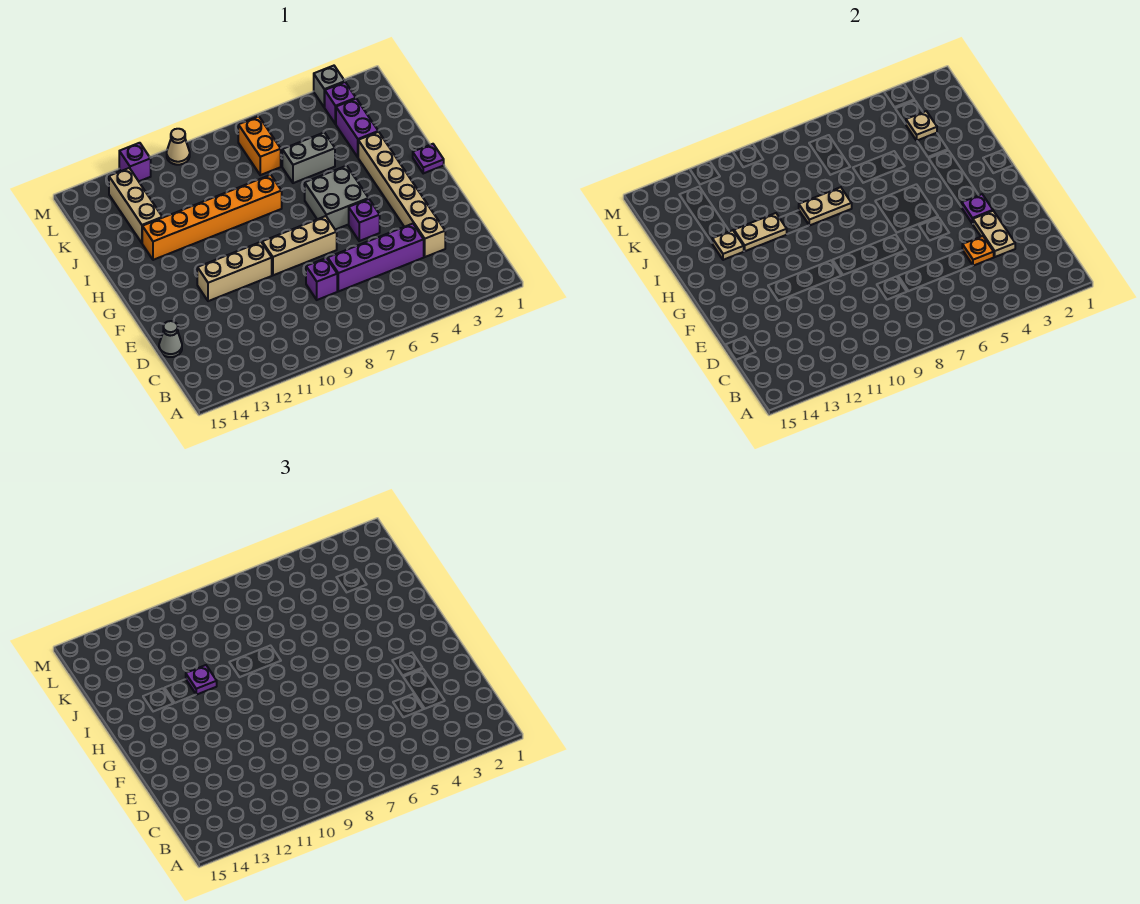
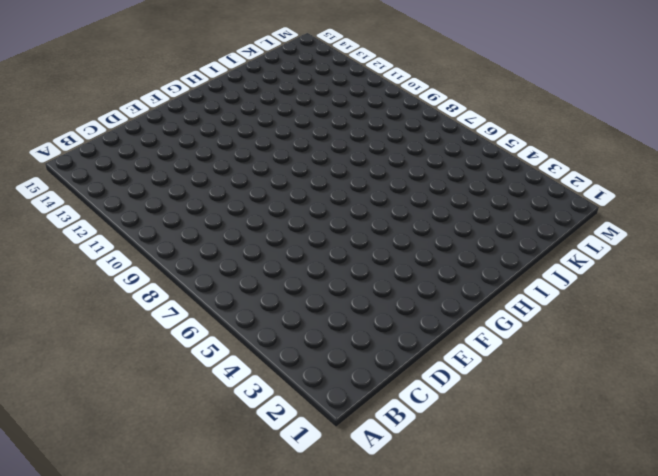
none -> tan 1x6 brick [358,132,445,257]
none -> purple 1x4 brick [328,224,424,291]
none -> purple 1x1 brick [306,258,337,300]

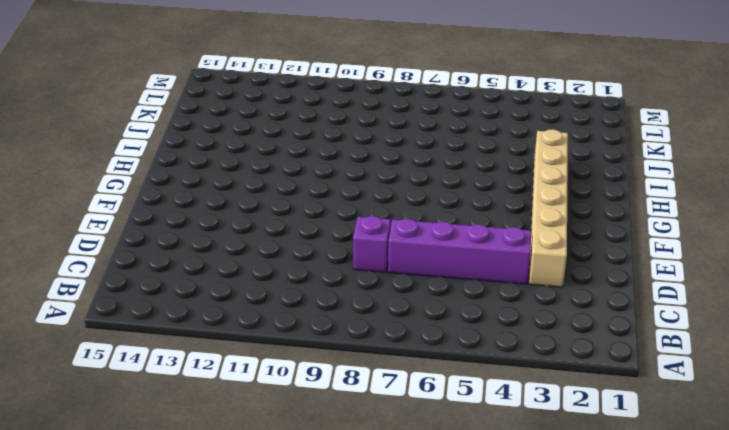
none -> grey 1x1 cone [159,321,182,357]
none -> purple 1x1 brick [349,199,380,241]
none -> tan 1x3 brick [262,216,337,275]

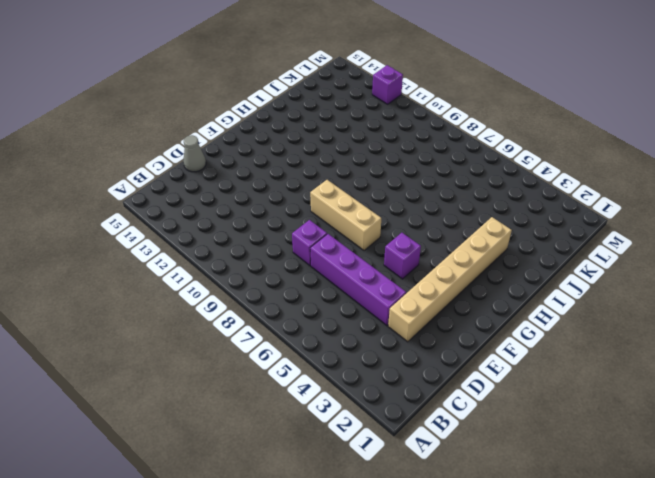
none -> tan 1x3 brick [197,242,272,301]
none -> grey 2x2 brick [305,166,369,230]
none -> purple 1x1 plate [413,144,444,173]

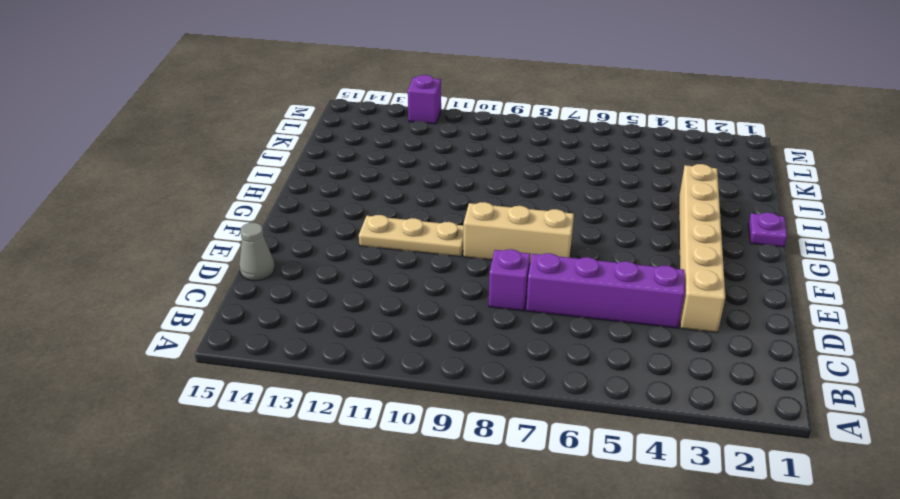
tan 1x3 plate [359,215,464,257] -> tan 1x3 brick [197,242,272,301]
none -> purple 1x1 brick [349,199,380,241]
none -> grey 2x2 brick [305,166,369,230]
none -> orange 1x6 brick [142,175,282,260]

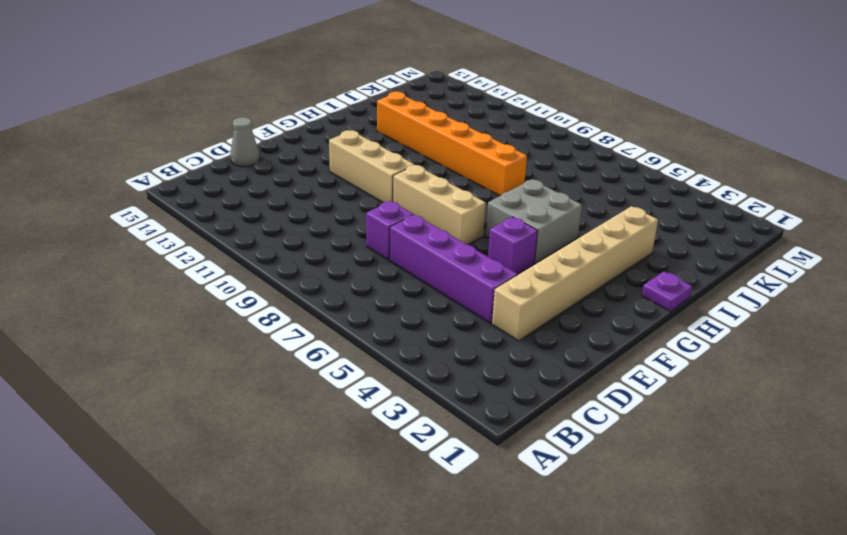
none -> purple 1x2 brick [336,99,378,157]
none -> grey 1x2 brick [282,132,335,183]
none -> tan 1x3 brick [109,168,162,243]

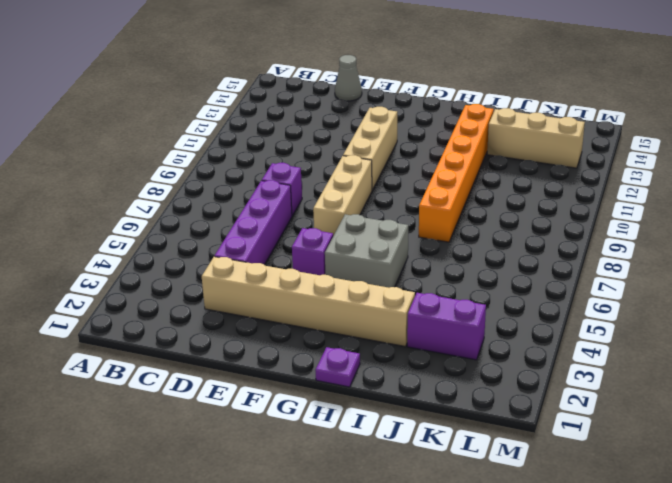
none -> grey 1x2 brick [282,132,335,183]
none -> orange 1x2 brick [238,116,281,175]
none -> purple 1x1 brick [324,82,356,124]

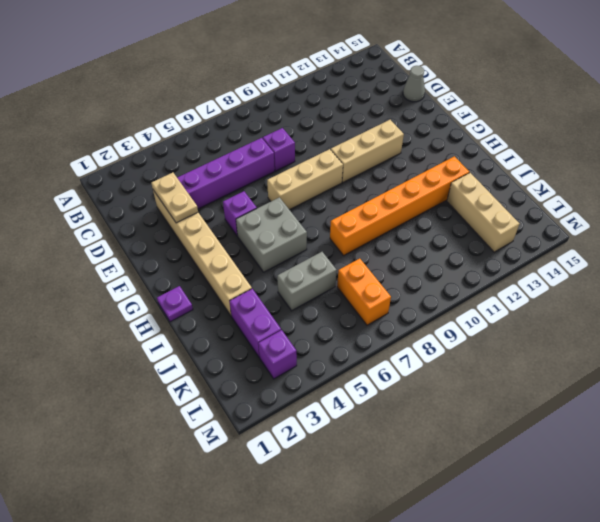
none -> grey 1x1 brick [314,66,345,107]
none -> tan 1x1 cone [167,129,190,165]
none -> purple 1x1 brick [119,143,151,181]

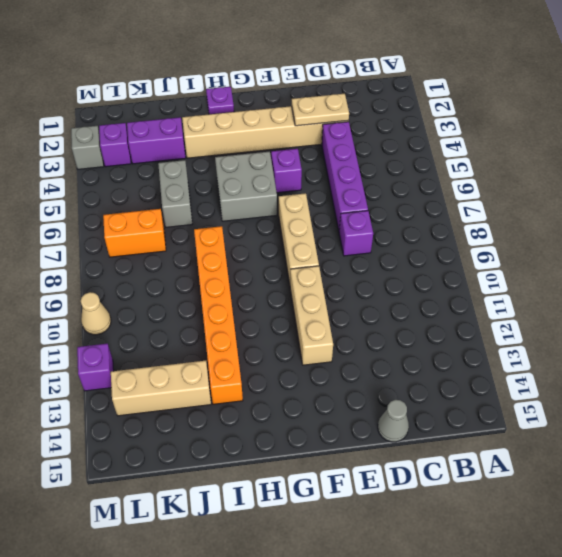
none -> orange 1x1 plate [962,236,994,266]
none -> purple 1x1 plate [962,194,993,224]
none -> tan 1x2 plate [799,187,852,226]

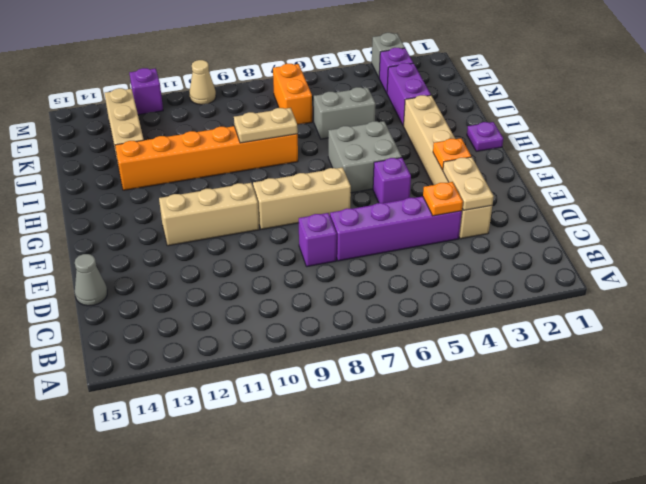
orange 1x1 plate [433,138,471,170] -> purple 1x1 plate [962,194,993,224]
none -> tan 1x2 plate [734,213,787,251]
none -> tan 1x1 plate [712,230,744,260]
none -> tan 1x1 plate [906,111,937,141]

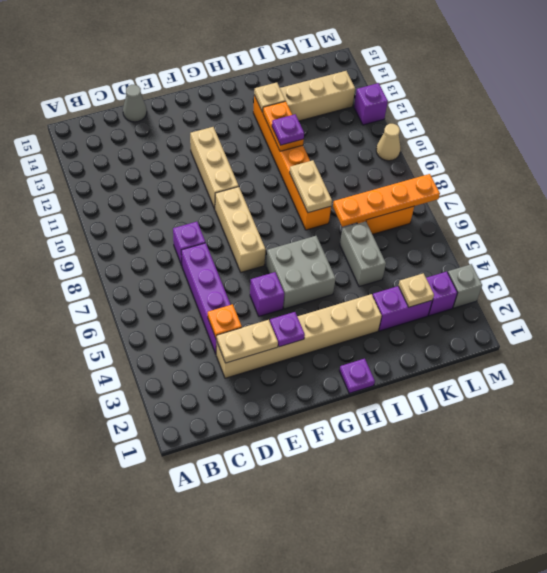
orange 1x2 plate [263,101,304,151] -> tan 1x2 plate [734,213,787,251]
orange 1x4 plate [333,174,440,227] -> none

